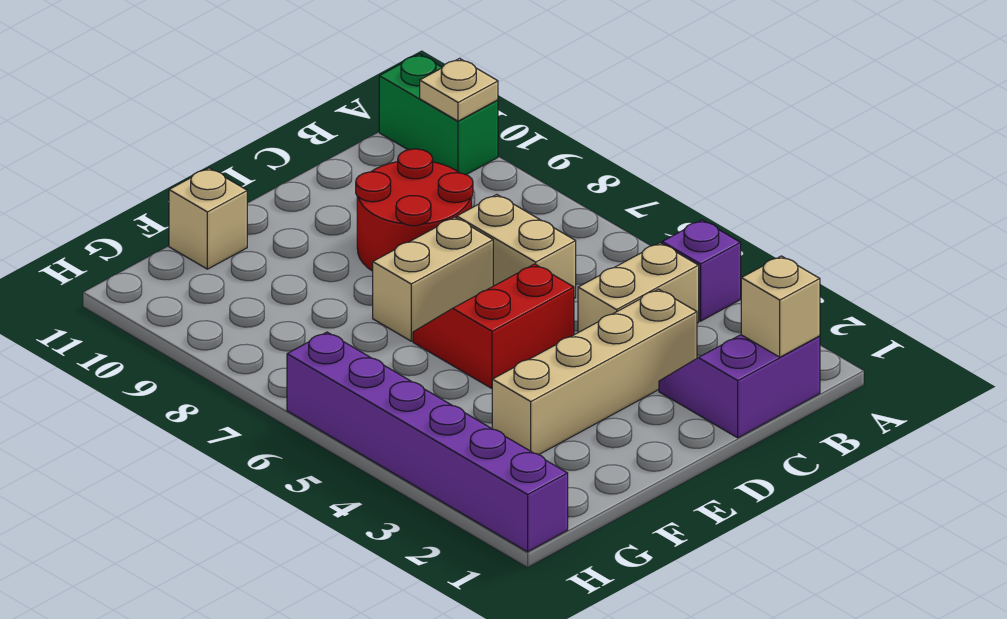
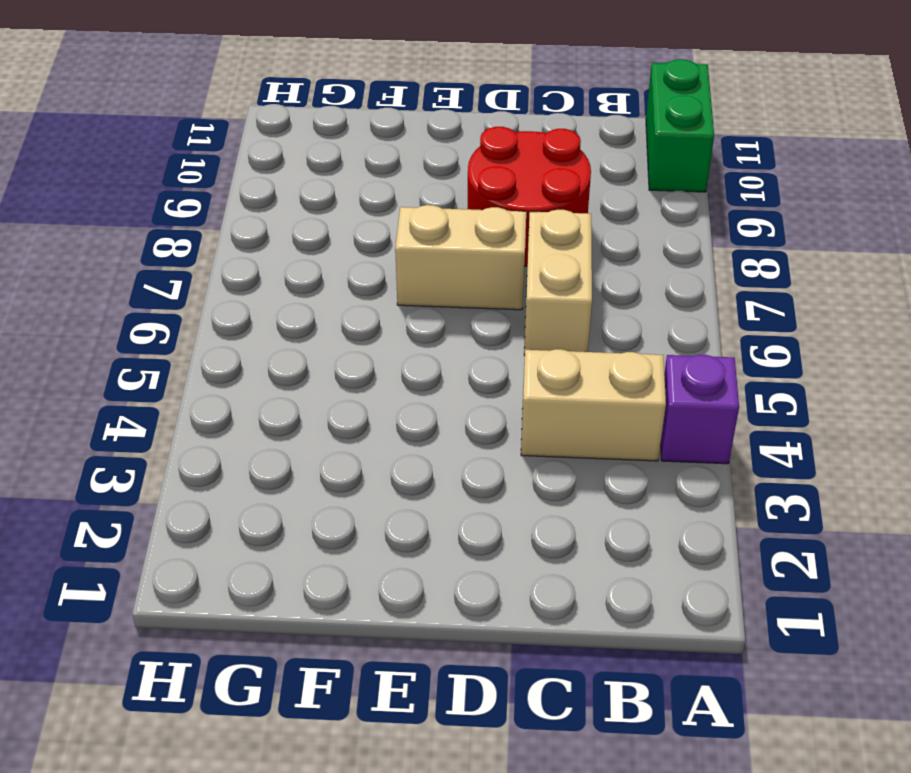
none -> purple 2x2 slope [659,335,820,438]
none -> tan 1x4 brick [492,289,697,455]
none -> red 2x2 slope [413,264,574,388]

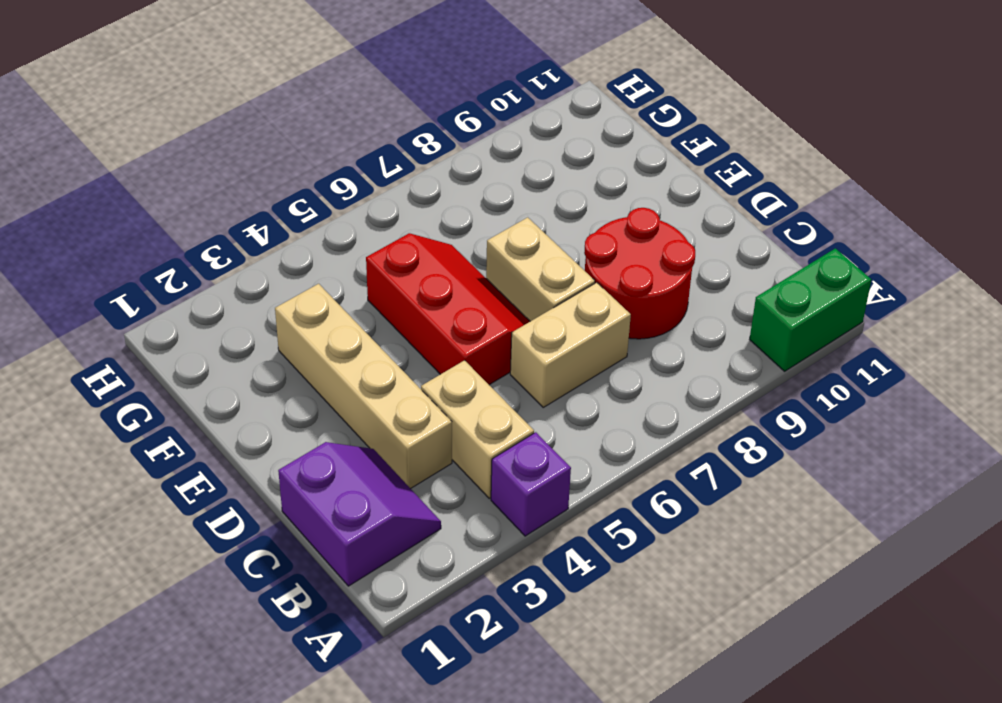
red 2x3 slope [366,233,530,385] -> red 2x2 slope [413,264,574,388]
none -> tan 1x1 brick [169,168,247,269]
none -> purple 1x6 brick [287,332,568,552]
none -> tan 1x1 plate [420,58,498,121]

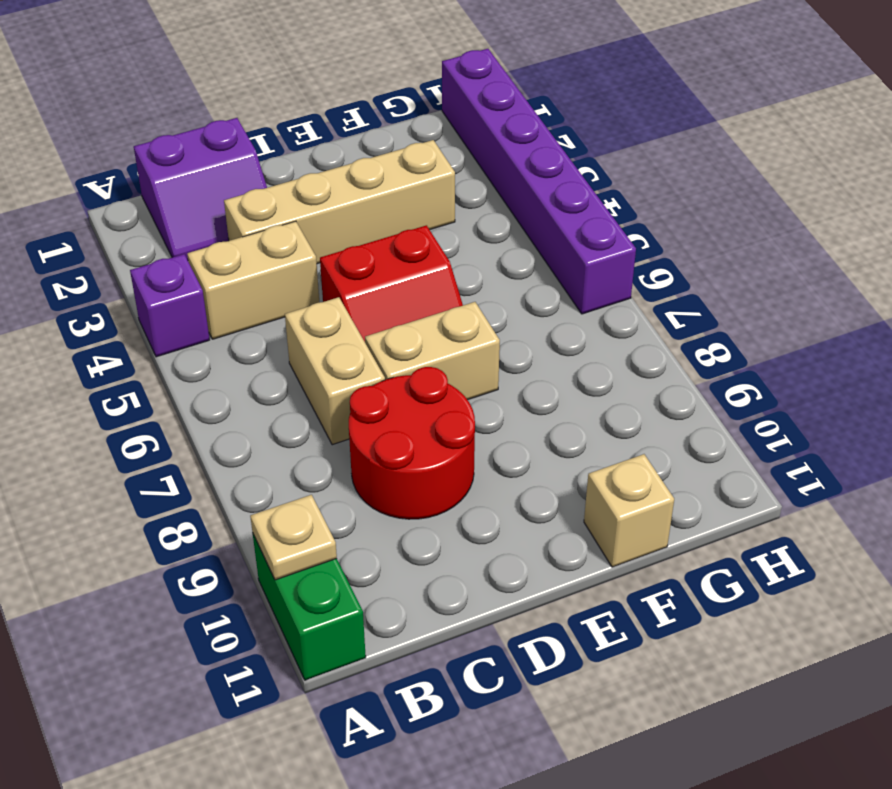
none -> tan 1x1 brick [741,256,820,357]

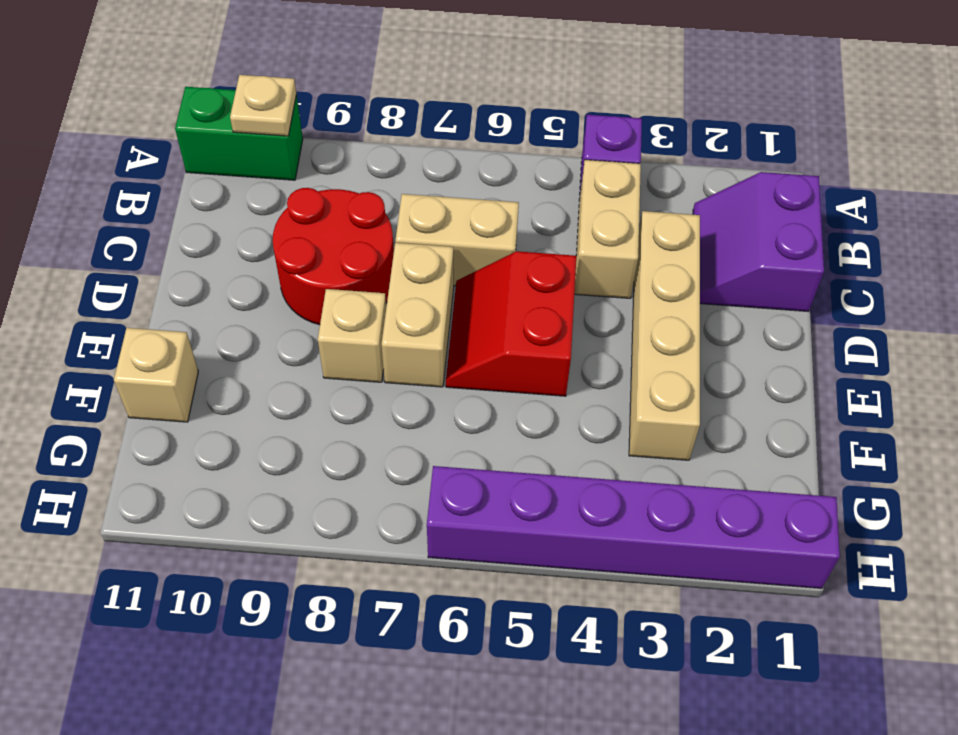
tan 1x1 brick [318,289,386,382] -> tan 1x1 brick moved to [741,256,820,357]

